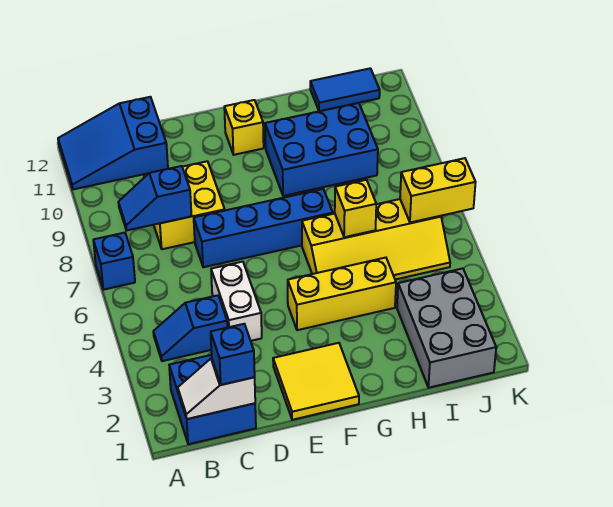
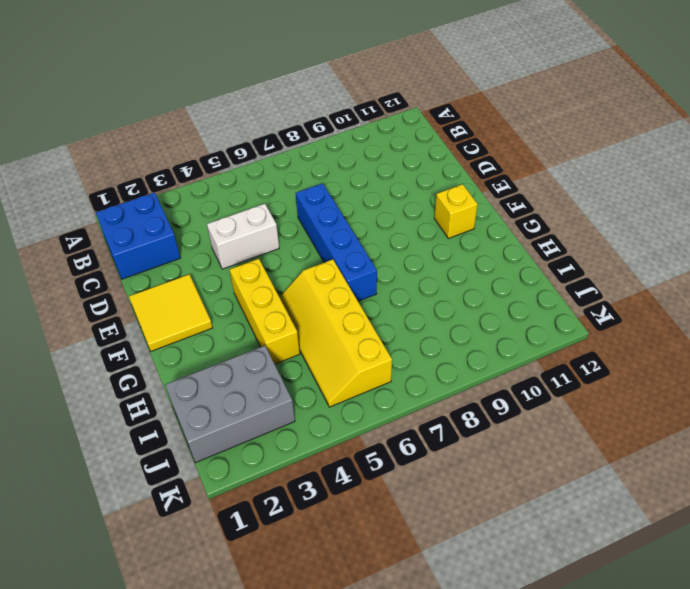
none -> blue 1x1 brick [93,233,135,289]
none -> blue 2x3 slope [58,97,168,189]
none -> blue 1x2 slope [153,295,227,361]

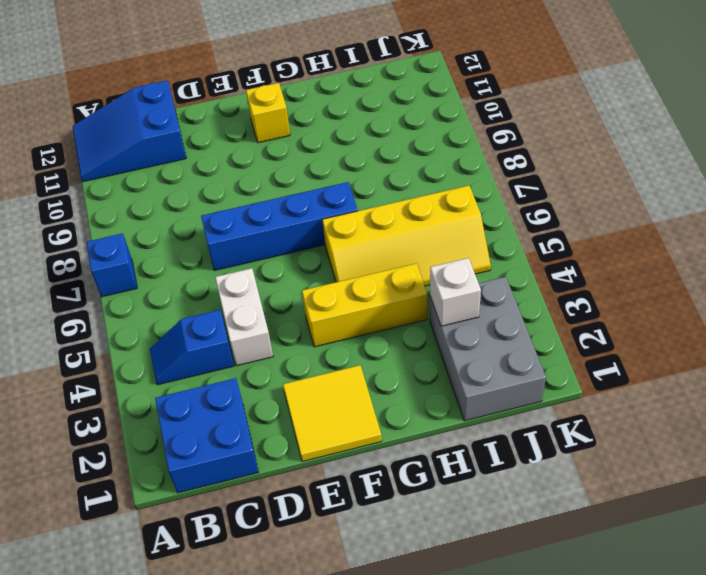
white 1x1 brick [430,258,481,326] -> none
none -> yellow 2x2 brick [144,161,225,249]
none -> blue 2x3 brick [265,103,378,196]
none -> blue 1x2 tile [310,68,380,111]

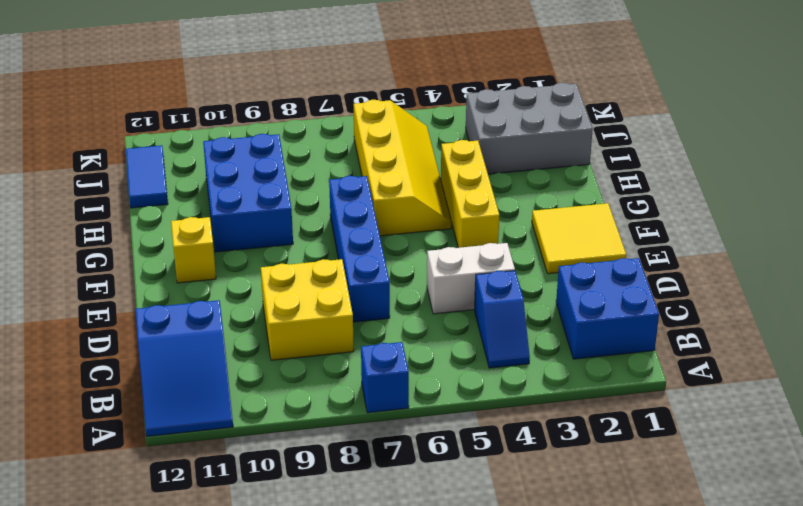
none -> white 1x2 slope [178,358,255,419]
none -> blue 1x2 slope [118,166,192,230]
none -> yellow 1x1 brick [335,180,376,237]

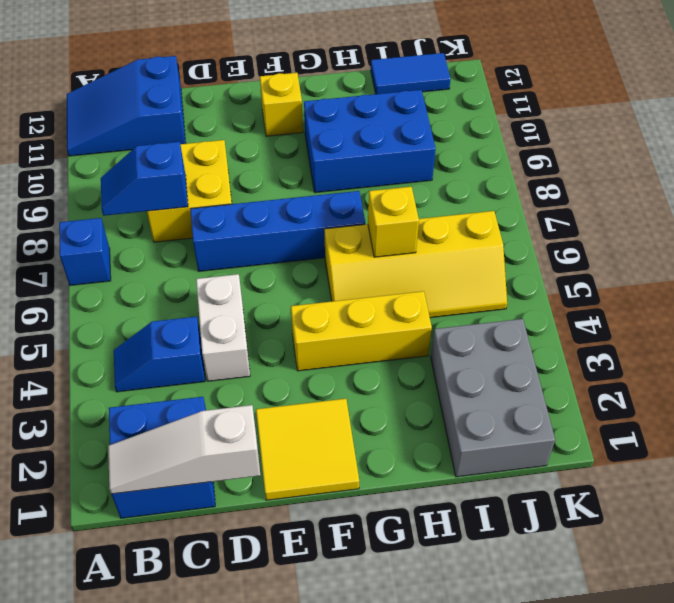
white 1x3 slope [108,405,260,494] -> white 1x2 slope [178,358,255,419]
none -> yellow 1x2 brick [400,158,476,223]
none -> blue 1x1 brick [211,324,255,385]

